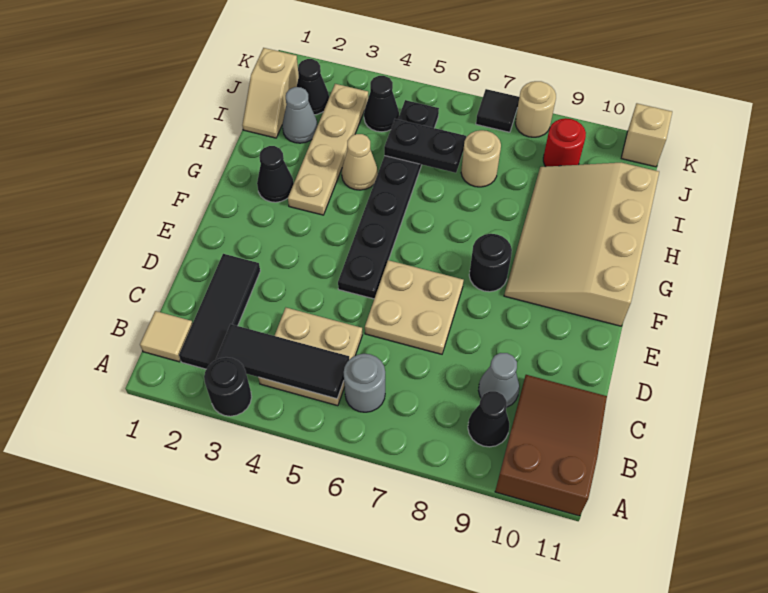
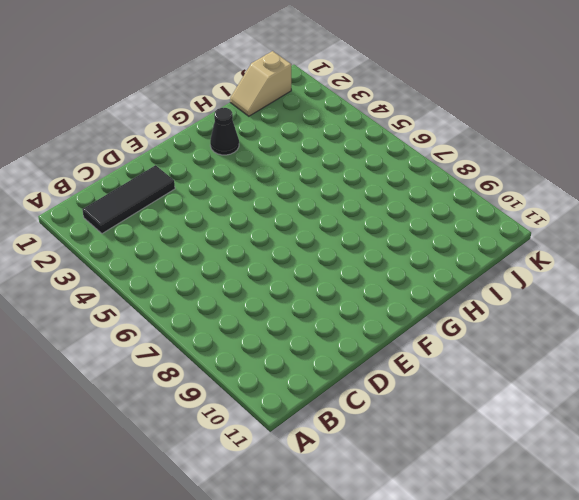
none -> black 1x1 round brick [204,357,252,416]
none -> brown 2x3 slope [495,375,607,516]
none -> tan 1x1 tile [140,311,193,362]

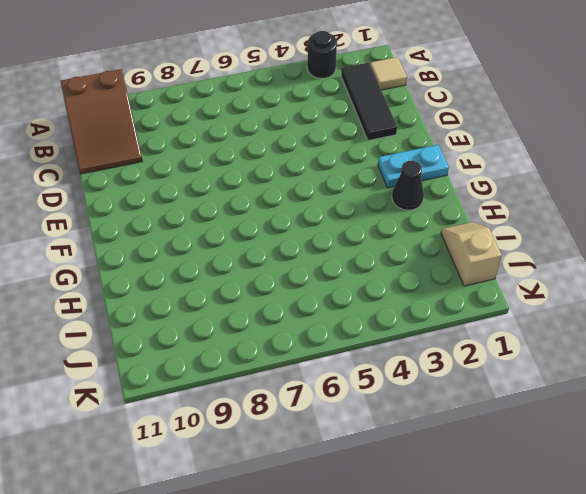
cyan 1x2 plate [378,145,449,188] -> none
none -> tan 2x2 plate [258,308,362,406]
none -> grey 1x1 round brick [344,354,385,412]
none -> black 1x1 cone [468,391,509,447]

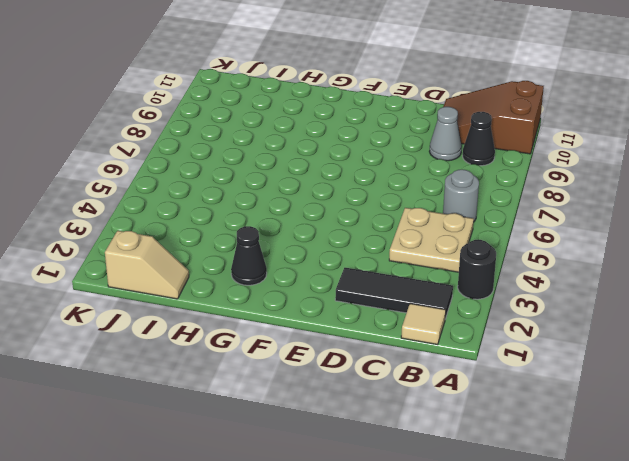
none -> tan 2x2 plate [365,260,464,354]
none -> black 1x6 plate [338,100,439,299]
none -> black 1x1 round brick [469,234,512,292]

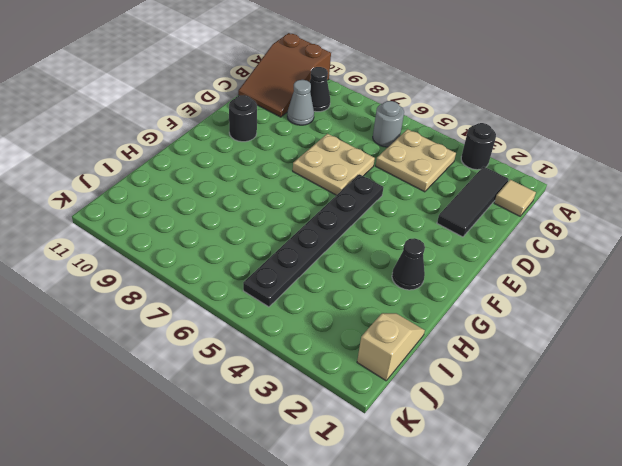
black 1x1 round brick [229,95,257,142] -> black 1x1 round brick moved to [469,234,512,292]
none -> tan 3x4 slope [504,163,659,326]
none -> tan 1x4 plate [288,84,368,215]
none -> tan 1x1 cone [342,134,378,190]

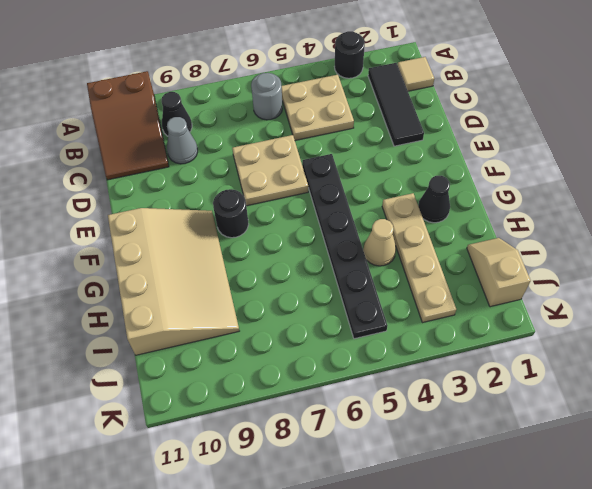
none -> grey 1x1 cone [282,87,318,143]
none -> tan 1x1 round brick [461,130,501,187]
none -> black 1x1 cone [297,59,329,115]

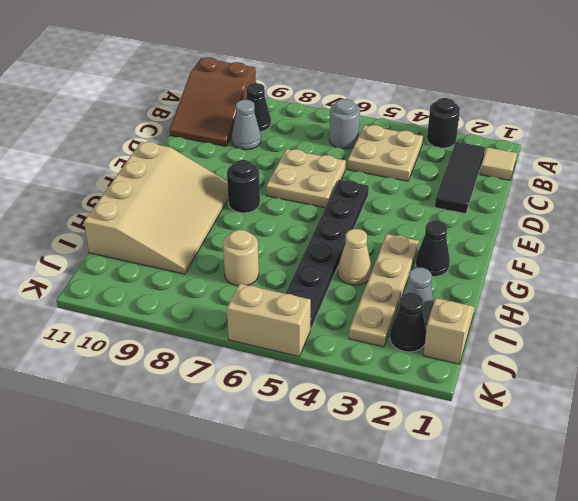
tan 1x2 brick [227,284,311,356] -> none
none -> black 1x1 cone [364,76,399,132]
none -> red 1x1 round brick [543,118,586,167]
none -> black 1x1 tile [476,89,519,132]

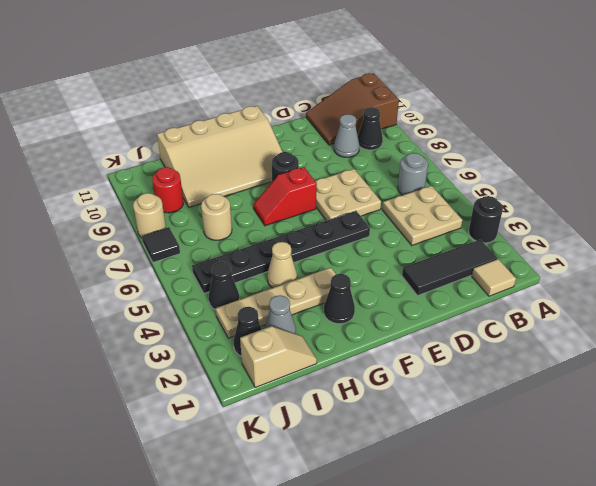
red 1x2 slope [253,167,317,226] -> none
none -> tan 1x1 brick [621,103,672,167]
none -> black 1x3 tile [216,324,349,399]
none -> black 1x2 plate [384,119,466,173]

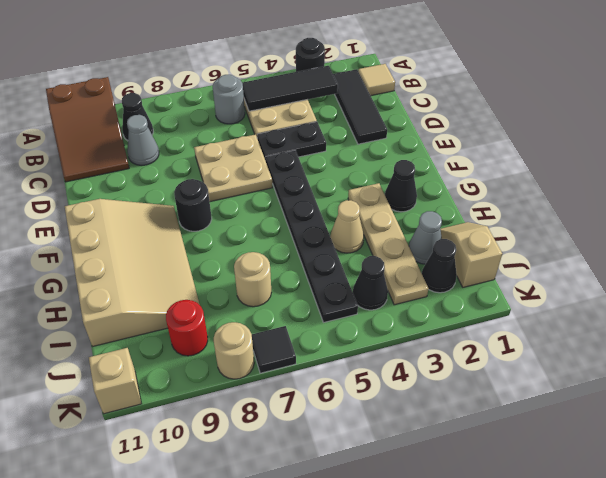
black 1x2 plate [257,122,326,161] -> black 1x2 plate moved to [384,119,466,173]

